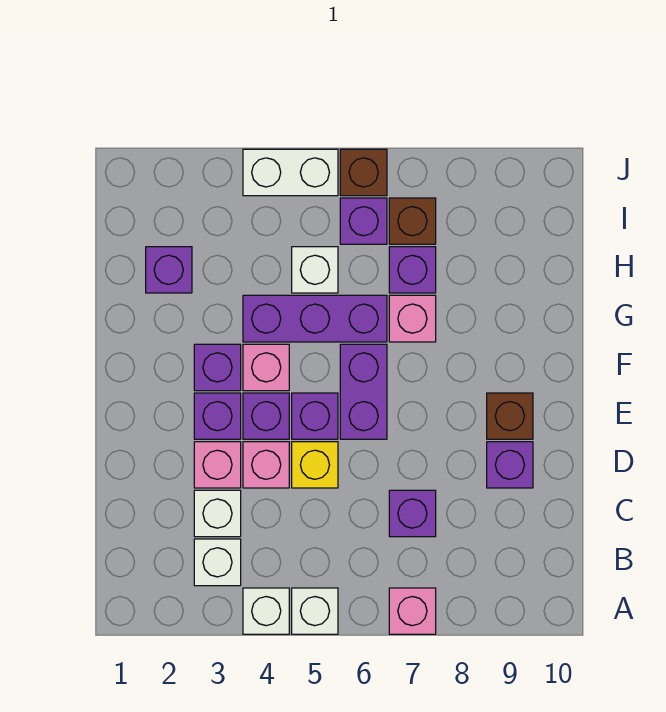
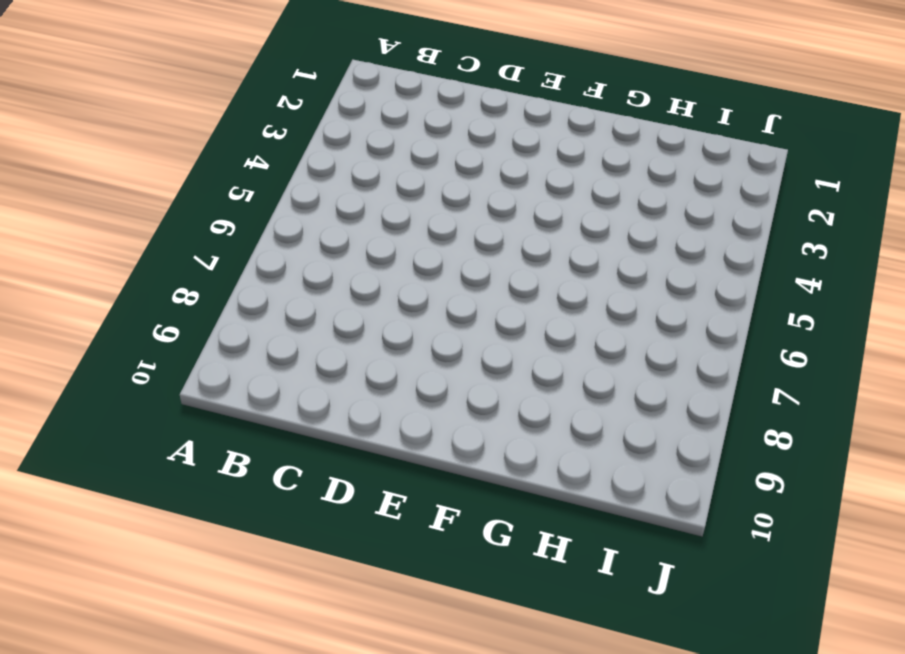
none -> white 1x1 brick [243,588,289,634]
none -> white 1x1 brick [292,588,338,634]
none -> pink 1x1 brick [389,588,436,634]

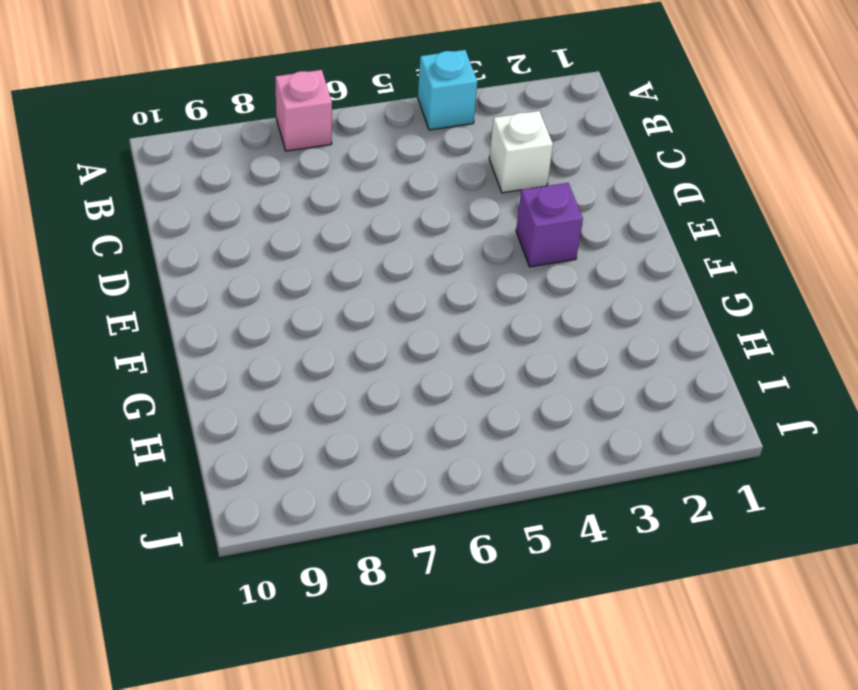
cyan 1x1 brick [418,50,477,130] -> white 1x1 brick [243,588,289,634]
none -> white 1x1 brick [292,588,338,634]
none -> white 1x1 brick [194,539,241,586]
none -> purple 1x1 brick [389,490,436,537]

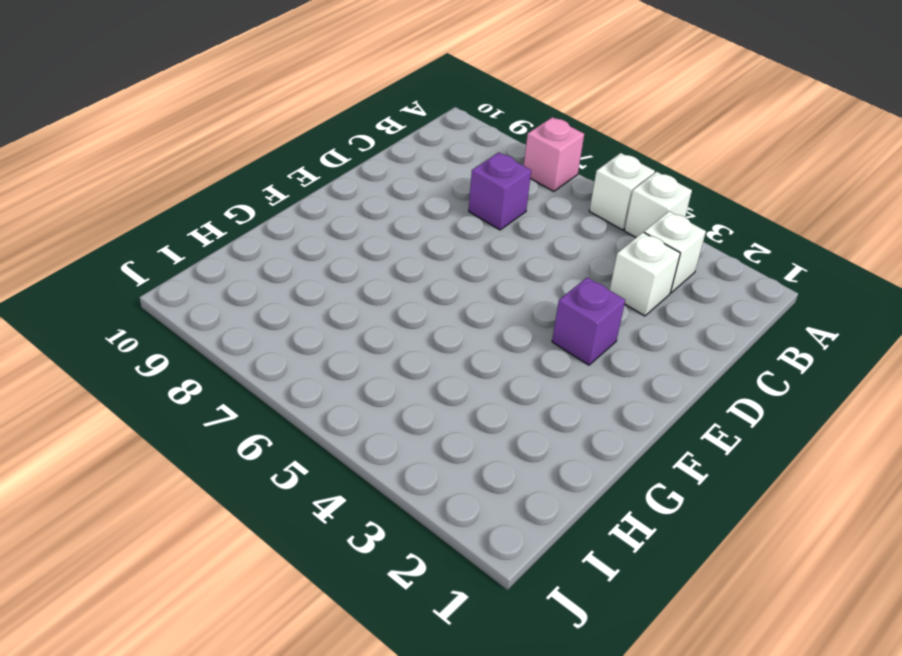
none -> pink 1x1 brick [194,442,241,488]
none -> pink 1x1 brick [243,442,289,488]
none -> yellow 1x1 brick [292,442,338,488]

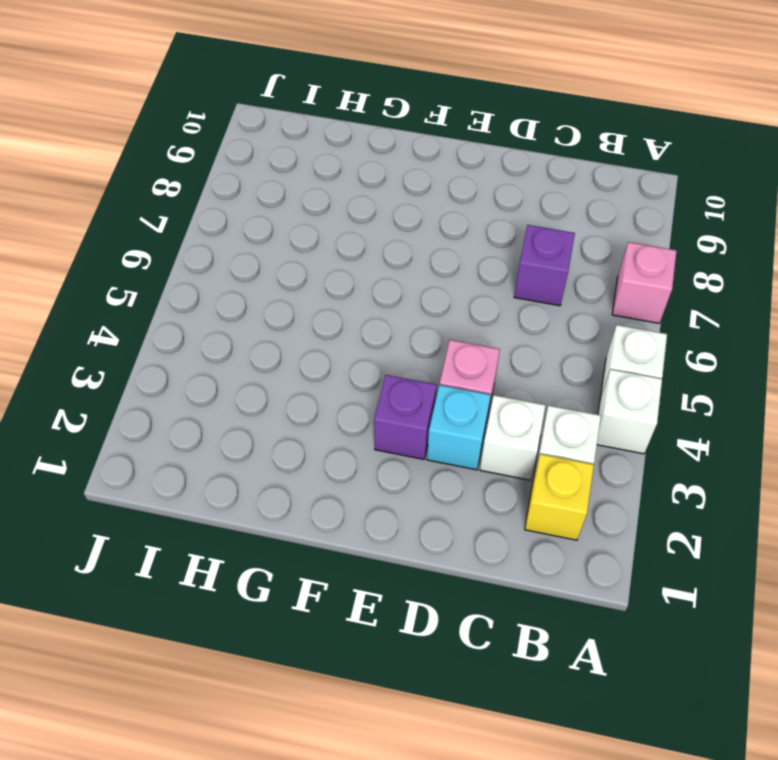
yellow 1x1 brick [525,454,594,540] -> yellow 1x1 brick moved to [292,442,338,488]
cyan 1x1 brick [427,385,491,470] -> pink 1x1 brick [194,442,241,488]
none -> purple 1x1 brick [487,442,533,488]
none -> purple 1x1 brick [243,393,289,439]
none -> purple 1x1 brick [292,393,338,439]

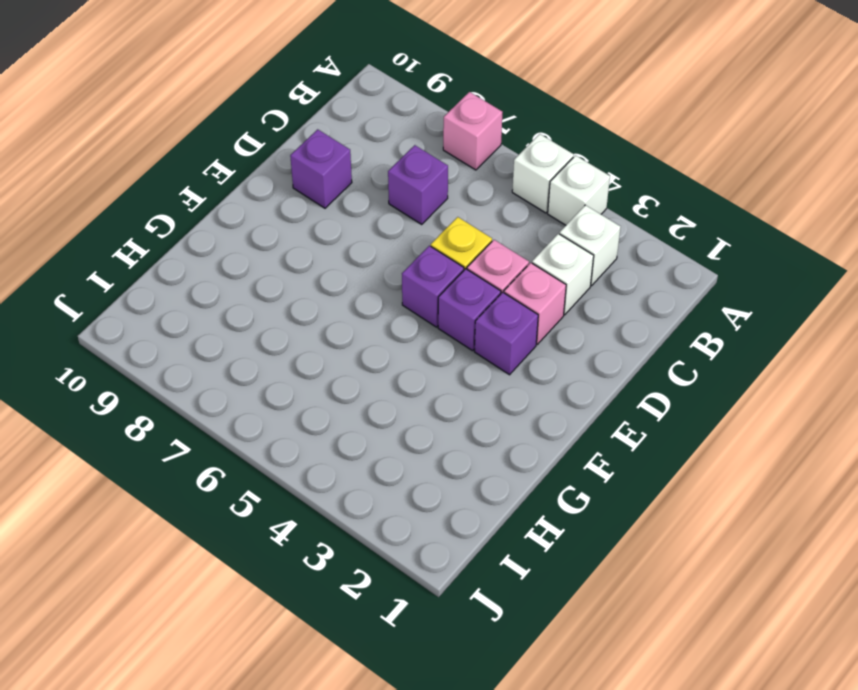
none -> purple 1x2 brick [340,344,387,439]
none -> brown 1x1 brick [487,393,533,439]
none -> purple 1x1 brick [194,344,241,391]

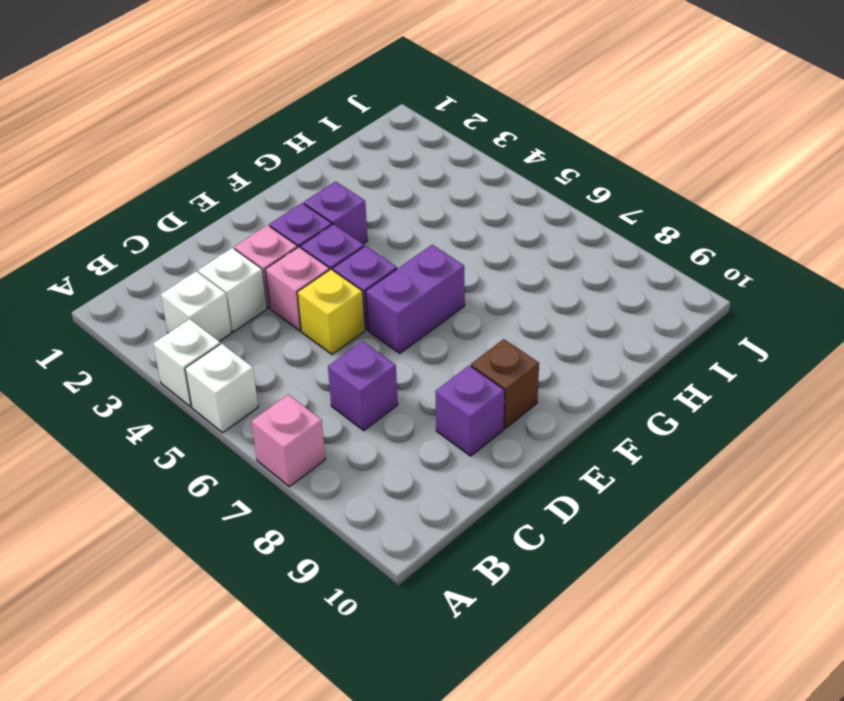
none -> pink 1x1 brick [243,344,289,391]
none -> purple 1x3 brick [243,295,387,342]
none -> pink 1x1 brick [389,295,436,342]

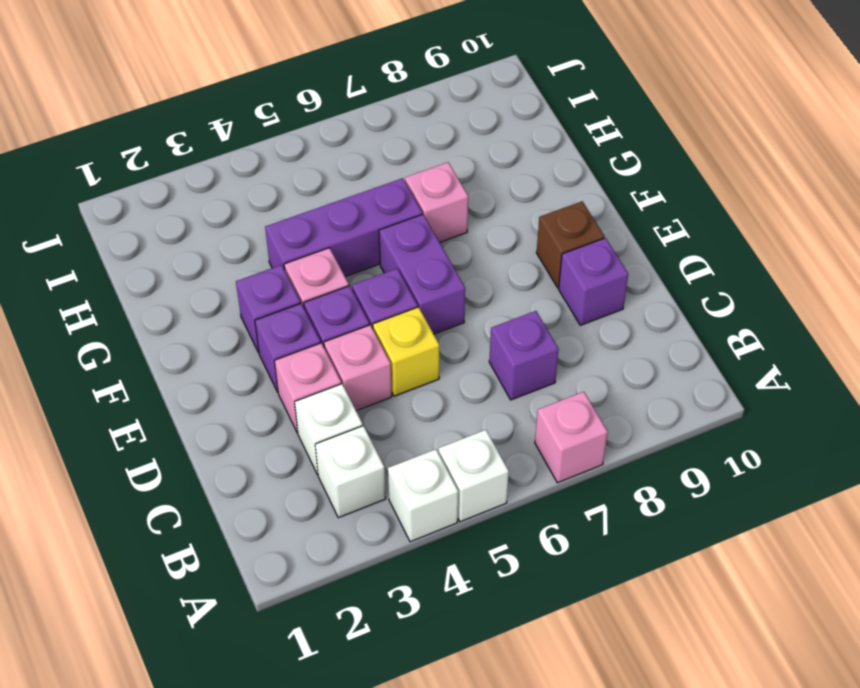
none -> purple 1x1 brick [146,247,192,293]
none -> white 1x1 brick [292,247,338,293]
none -> purple 1x1 brick [389,247,436,293]

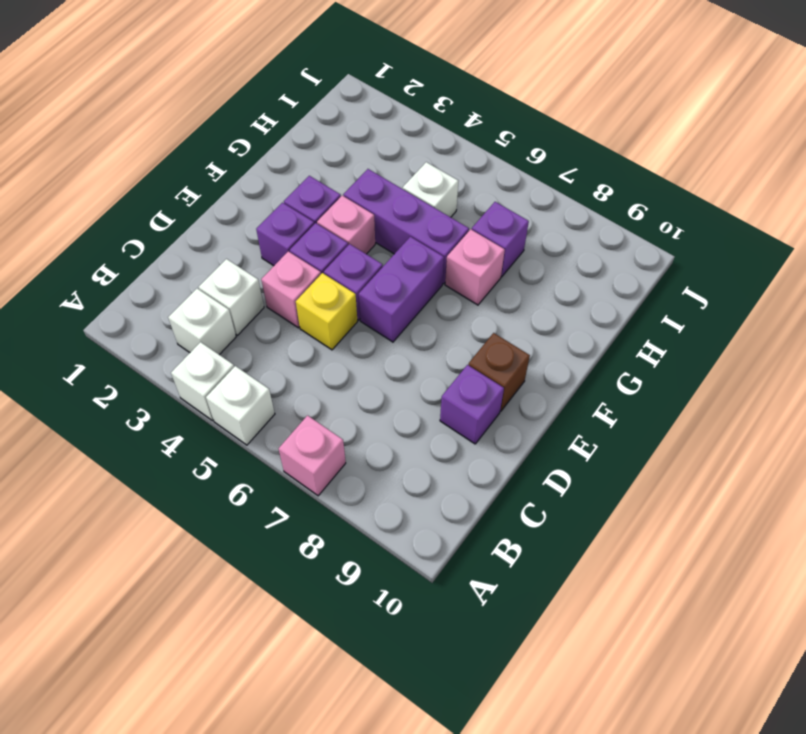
none -> purple 1x1 brick [389,490,436,537]
none -> pink 1x1 brick [194,442,241,488]
none -> purple 1x1 brick [146,247,192,293]

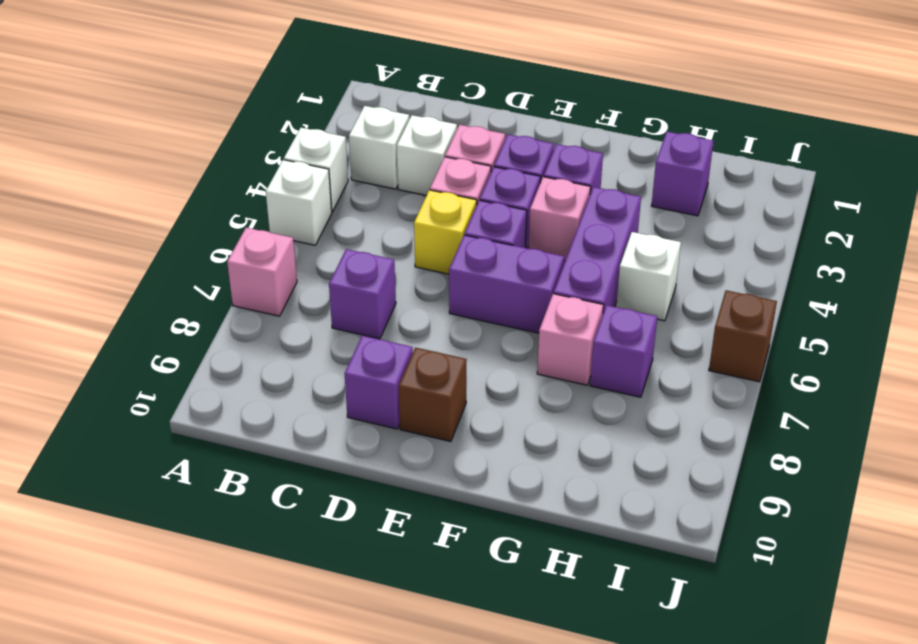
none -> purple 1x1 brick [340,198,387,244]
none -> brown 1x1 brick [389,198,436,244]
none -> white 1x2 brick [243,149,338,196]

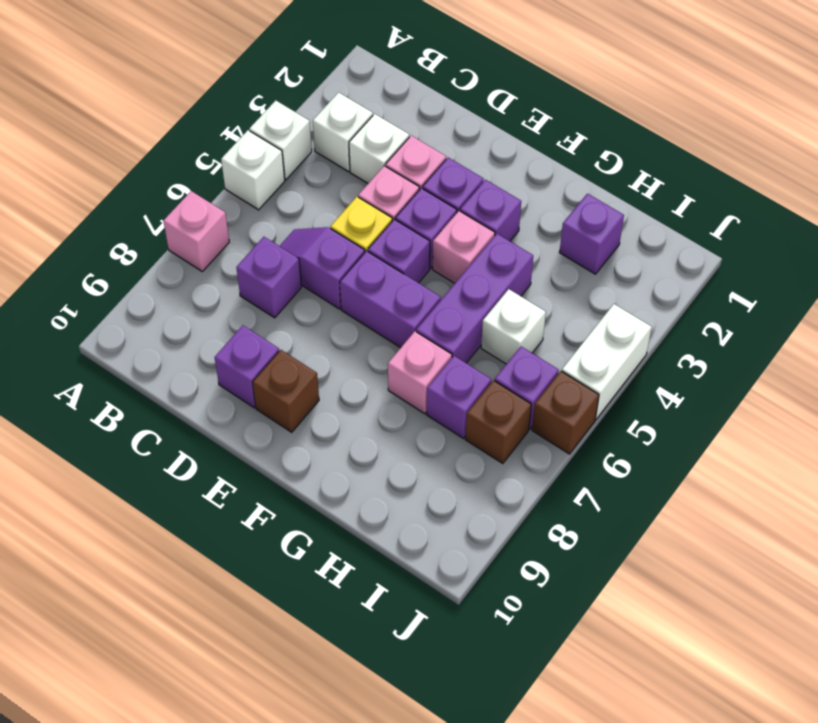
purple 1x2 slope [280,227,365,309] -> none

